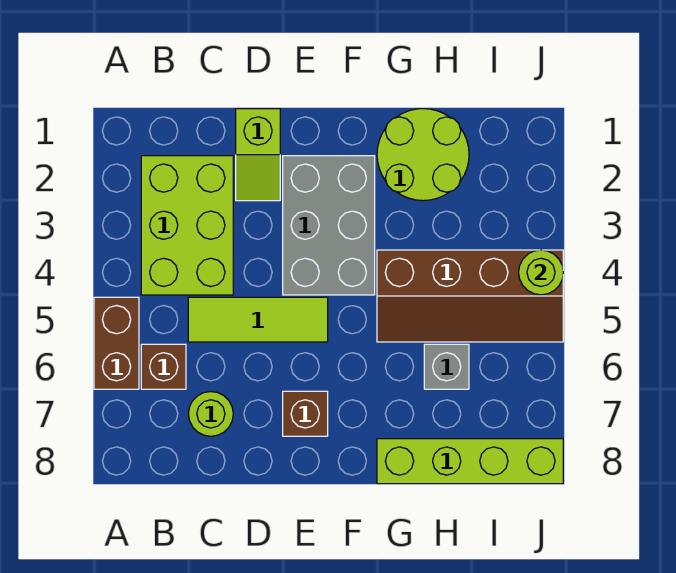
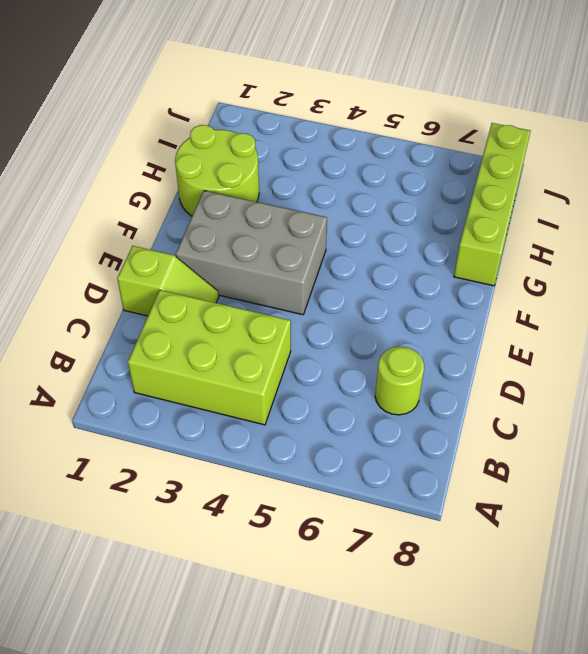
none -> brown 1x2 brick [94,297,139,389]
none -> brown 1x1 brick [141,344,186,389]
none -> lime 1x3 tile [188,297,328,342]

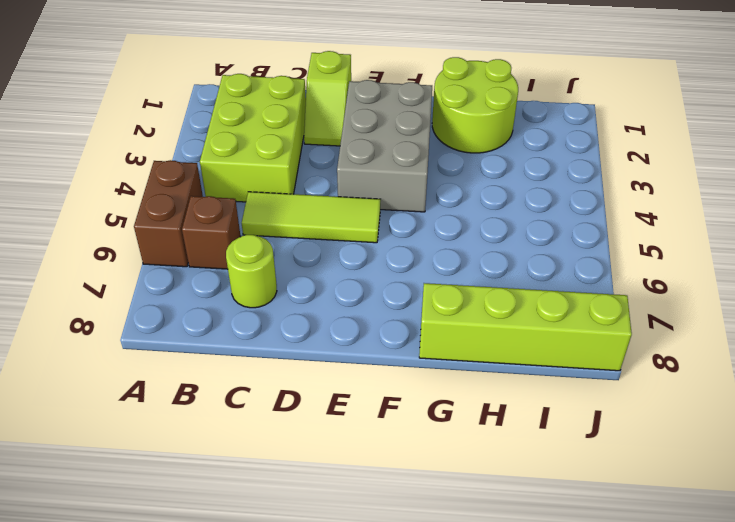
none -> brown 1x1 brick [283,391,328,436]
none -> brown 2x4 slope [377,250,563,342]
none -> grey 1x1 brick [424,344,469,389]

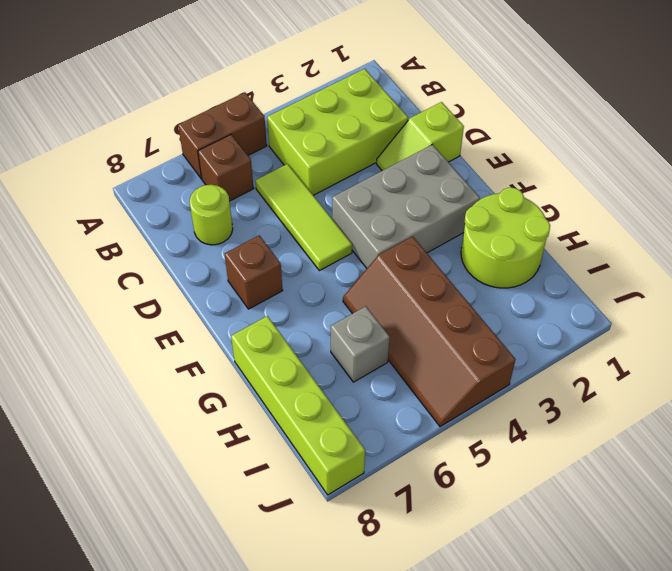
none -> lime 1x1 round brick [519,250,563,295]

